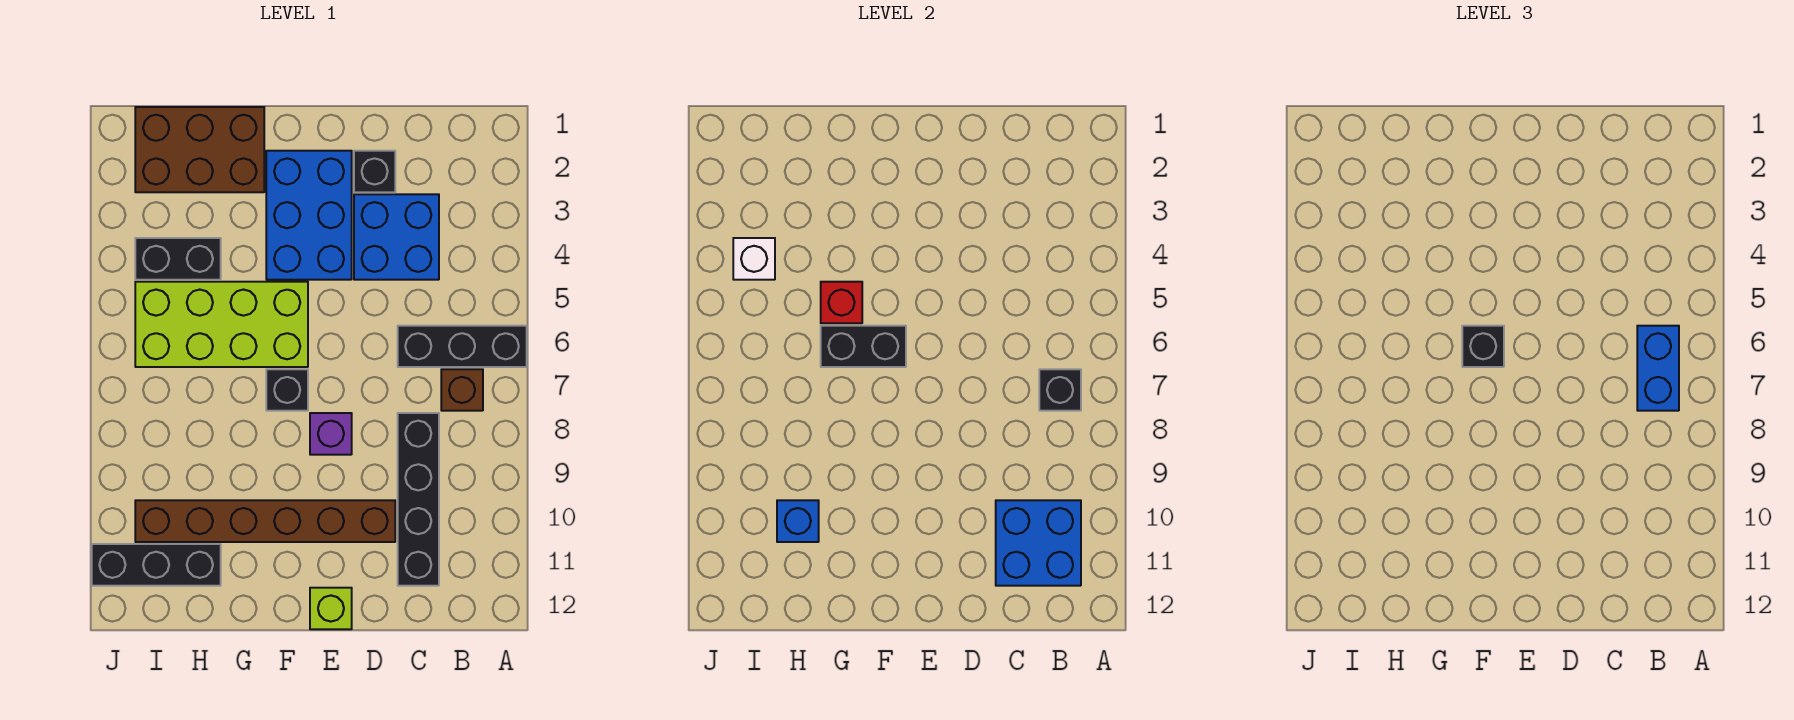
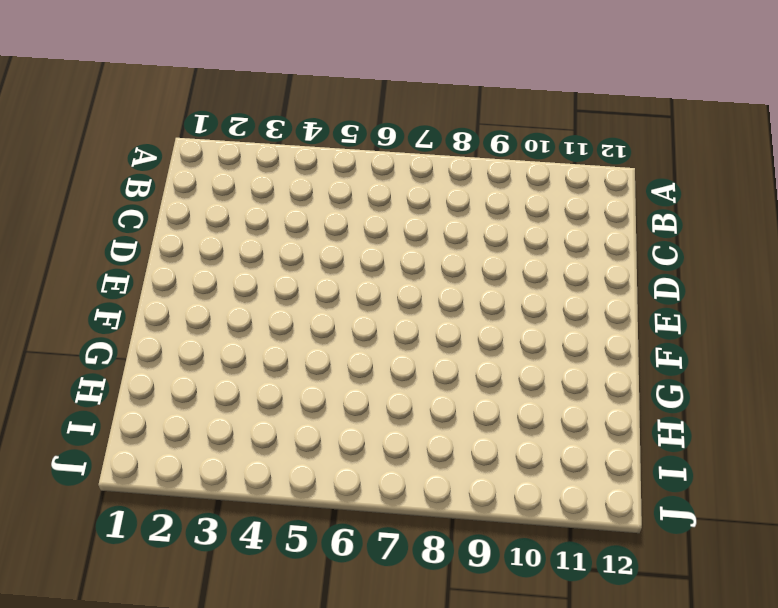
none -> black 1x3 brick [398,326,527,367]
none -> brown 1x1 brick [441,369,483,411]
none -> blue 2x2 brick [354,194,439,280]

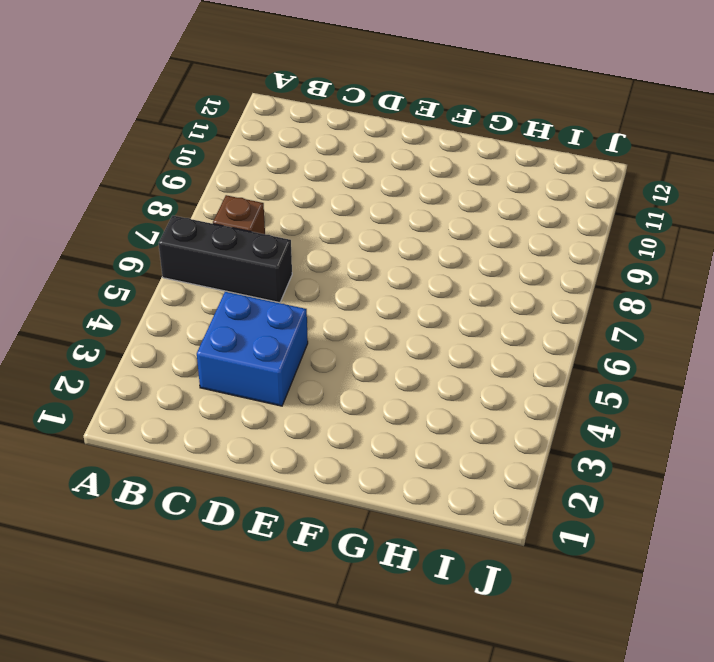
none -> black 1x4 brick [398,413,439,586]
none -> black 1x1 brick [354,151,395,192]
none -> brown 1x6 brick [135,500,395,542]

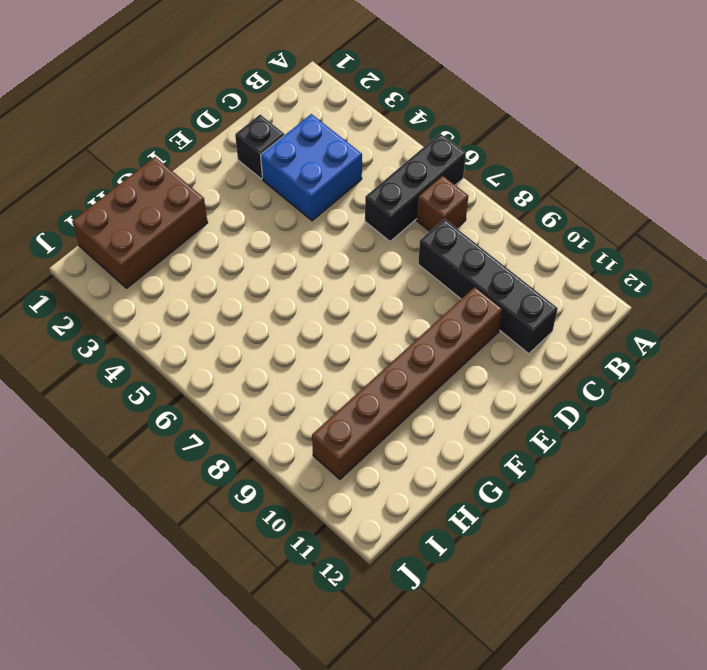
none -> blue 2x3 brick [266,151,352,280]
none -> purple 1x1 brick [310,413,352,455]
none -> lime 1x1 brick [310,588,352,629]

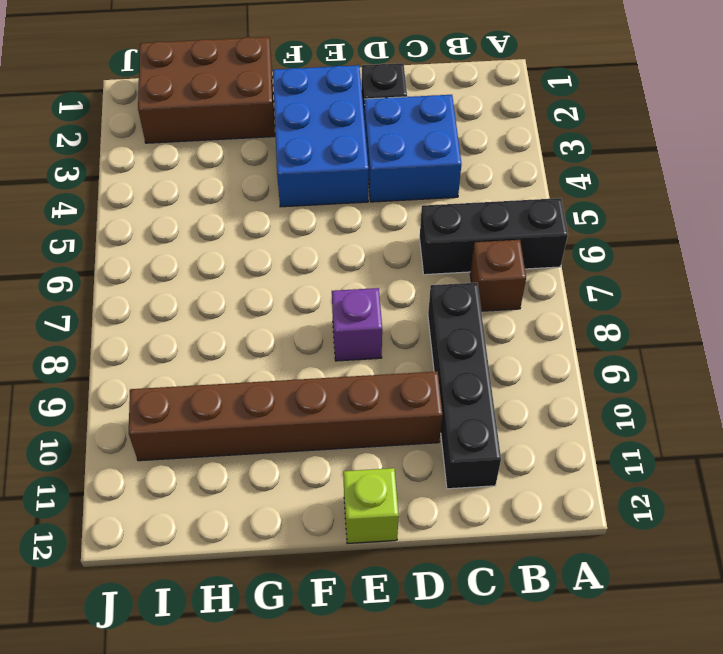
none -> lime 2x4 brick [135,282,308,367]
none -> black 1x1 brick [266,369,308,411]
none -> black 1x2 brick [135,238,221,280]

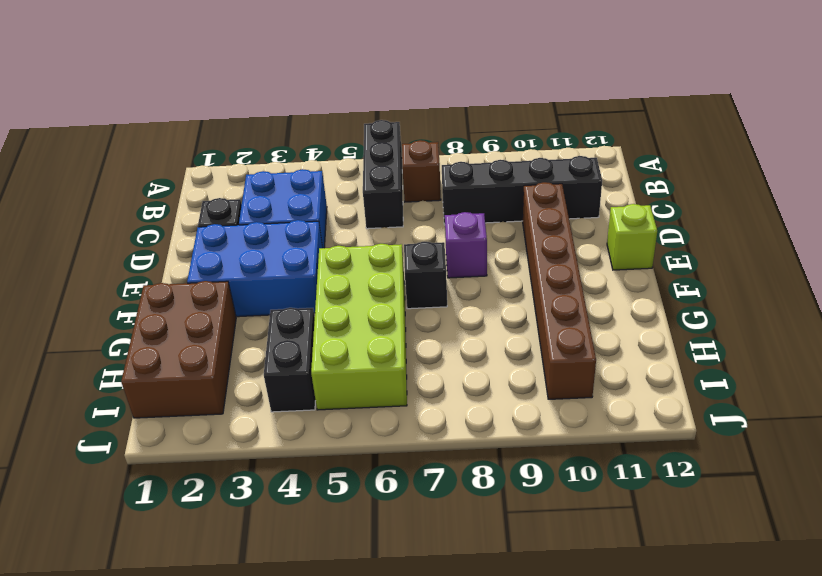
none -> black 1x3 brick [92,544,221,586]
none -> black 1x1 brick [1039,369,1081,411]
none -> blue 2x2 brick [996,500,1081,586]

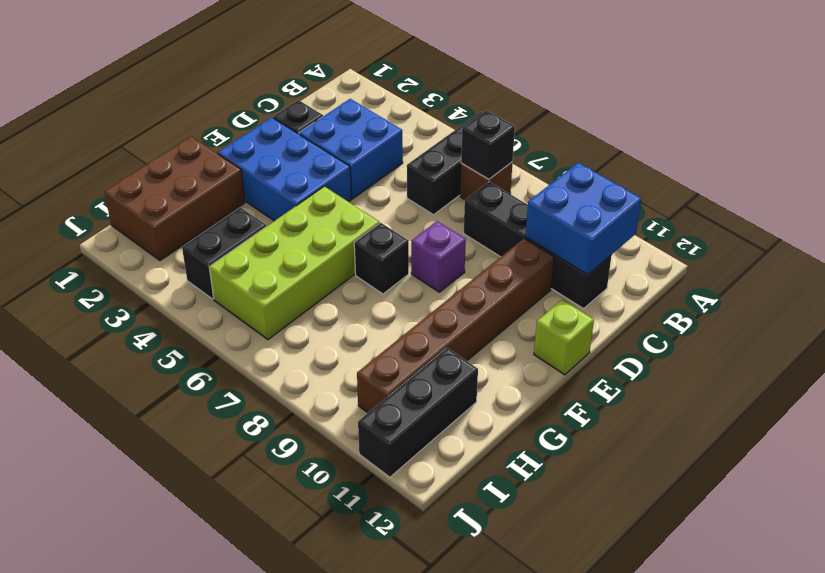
none -> black 1x2 brick [821,326,906,367]
none -> red 1x1 brick [821,282,862,323]
none -> blue 1x1 brick [777,500,819,542]

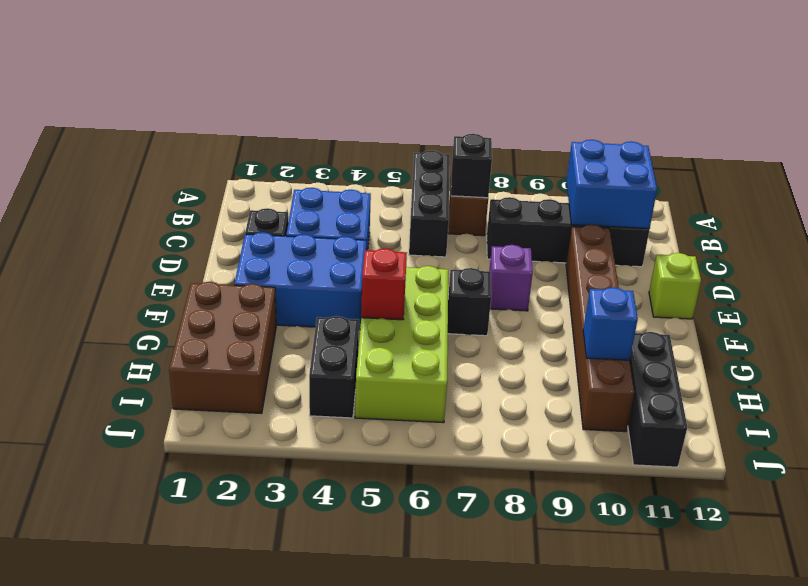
none -> black 1x2 brick [821,326,906,367]
none -> white 1x1 brick [733,238,775,280]
none -> blue 1x2 brick [1637,326,1679,411]

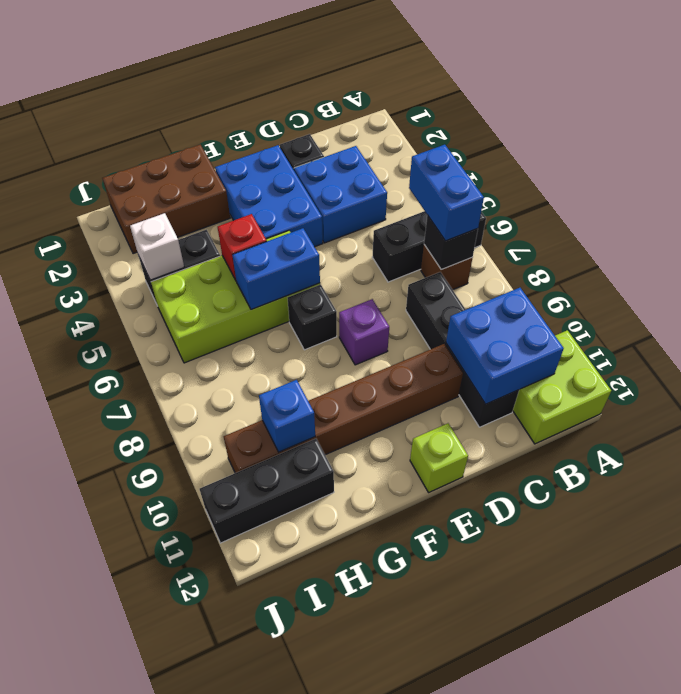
lime 2x2 brick [513,330,611,444] -> none
blue 1x2 brick [232,228,320,310] -> black 1x2 brick [821,326,906,367]
none -> black 1x1 brick [1462,326,1504,367]

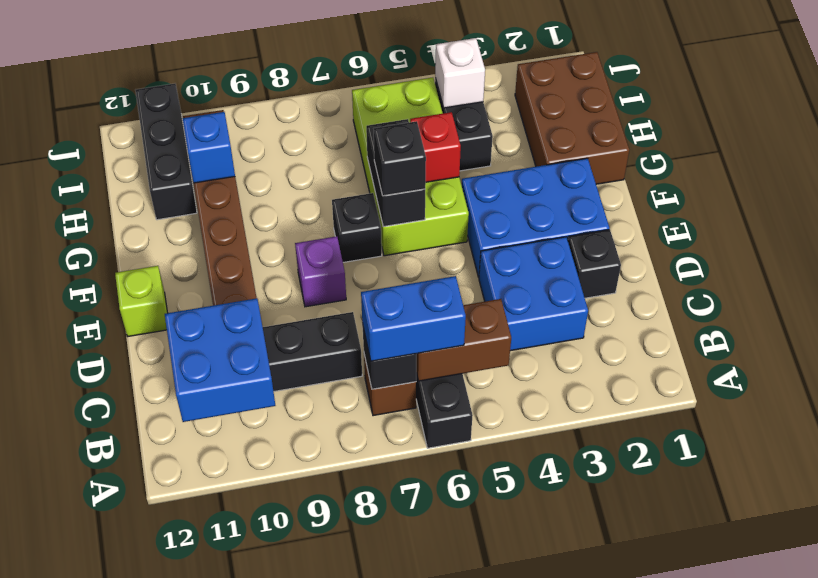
brown 1x2 brick [416,299,511,381] -> none

